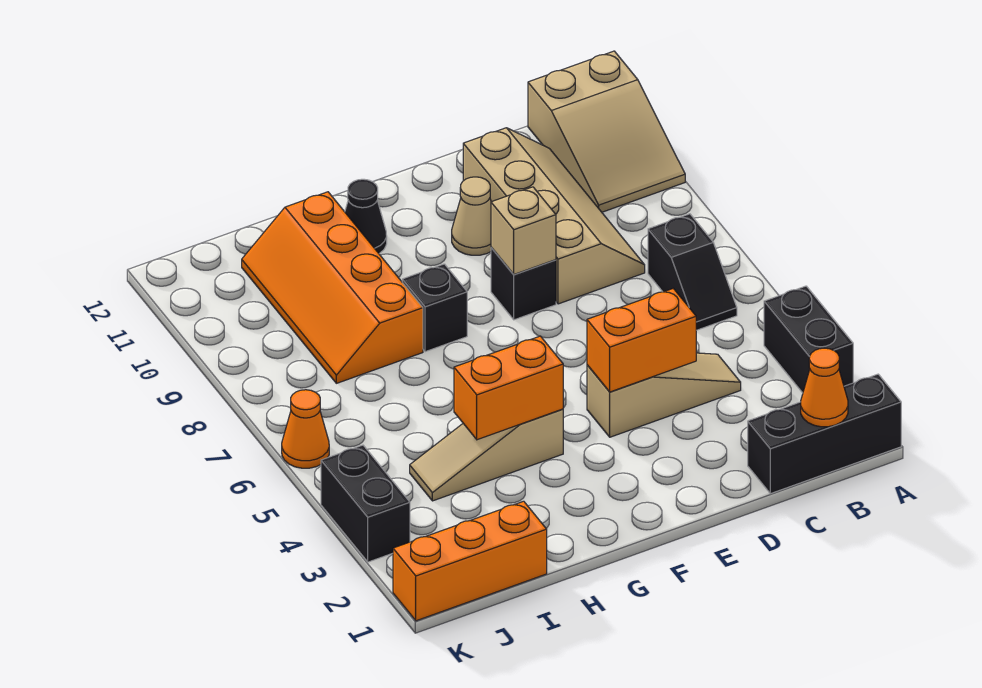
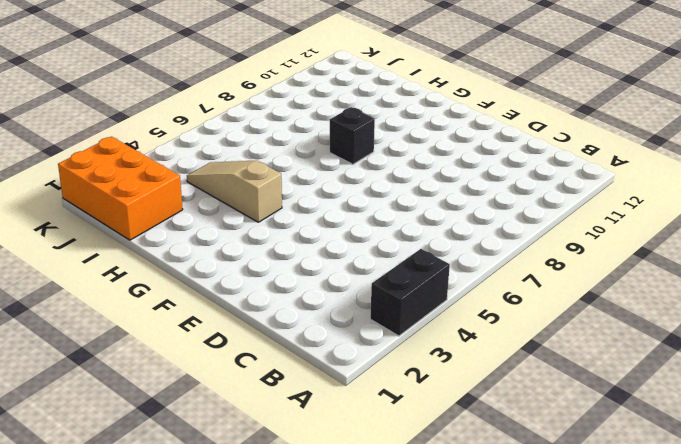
orange 2x3 brick [58,137,183,240] -> orange 1x3 brick [393,501,547,621]
none -> black 1x3 brick [748,374,901,494]
none -> tan 2x3 slope [528,51,685,212]
none -> black 1x2 slope [648,214,737,330]

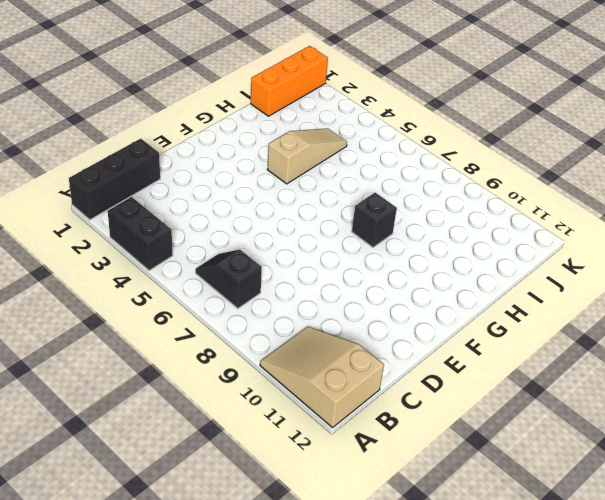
none -> tan 1x3 slope [587,353,741,437]
none -> tan 2x4 slope [463,128,645,304]
none -> black 1x1 brick [491,247,556,320]

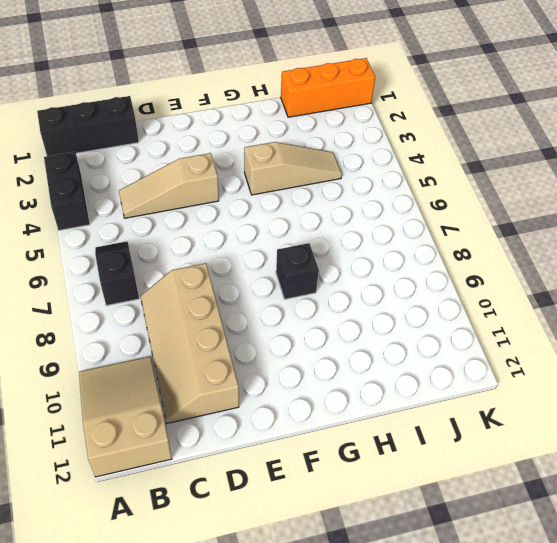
none -> black 1x1 brick [491,247,556,320]
none -> tan 1x1 cone [452,177,491,255]
none -> black 1x1 cone [345,179,387,253]

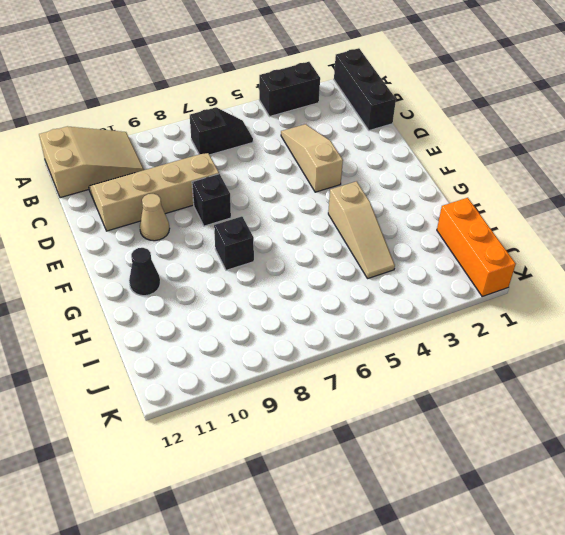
none -> orange 2x4 slope [242,192,423,383]
none -> black 1x2 brick [321,445,410,562]
none -> orange 1x1 cone [282,390,329,468]

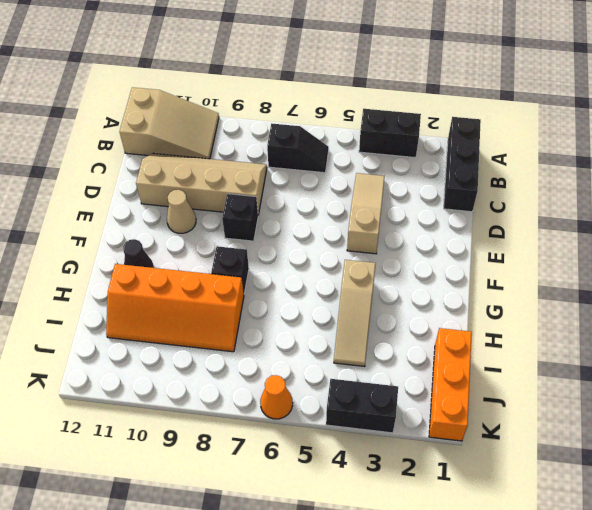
none -> orange 1x1 cone [801,348,848,427]
none -> orange 1x2 brick [587,289,696,392]
none -> tan 1x1 brick [491,187,556,274]

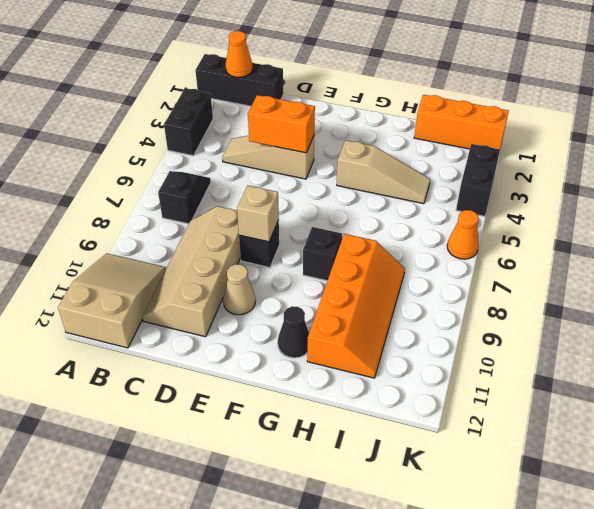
none -> orange 1x2 brick [454,336,563,440]

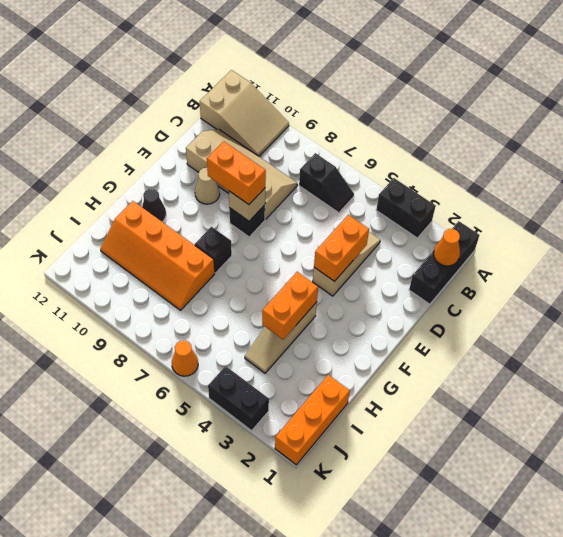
orange 1x2 brick [207,141,266,205] -> none

